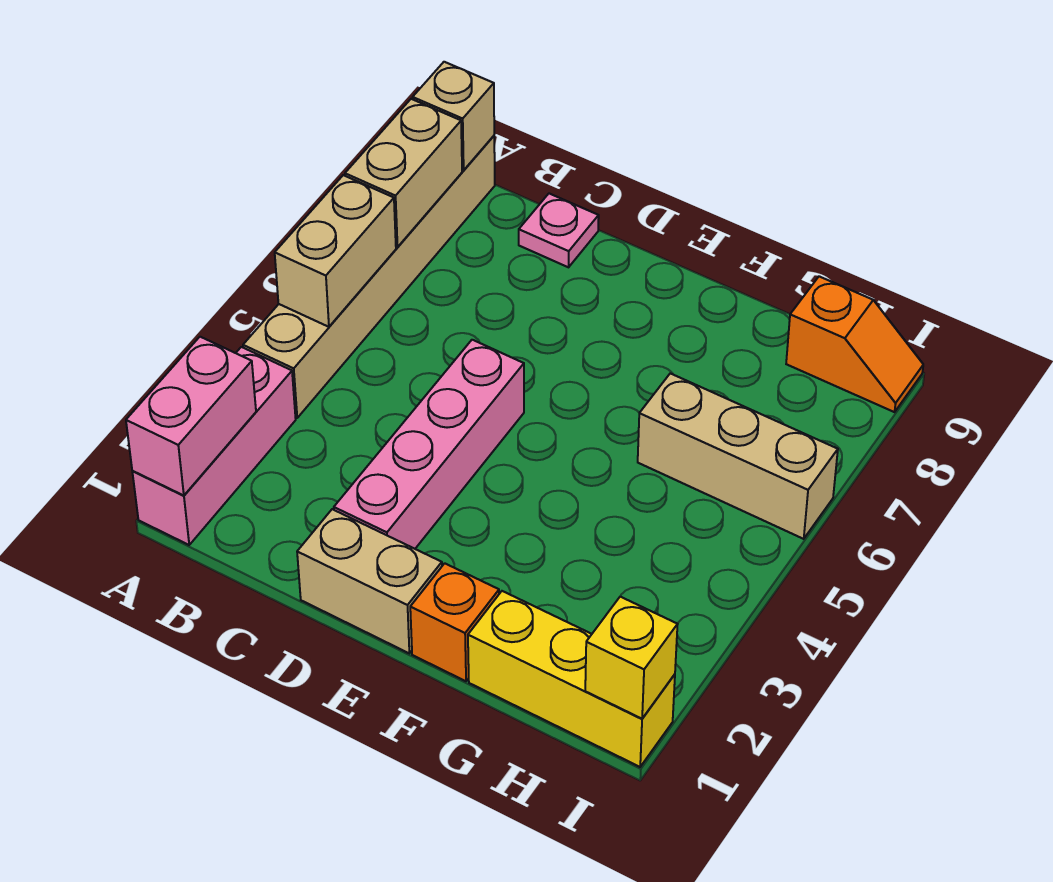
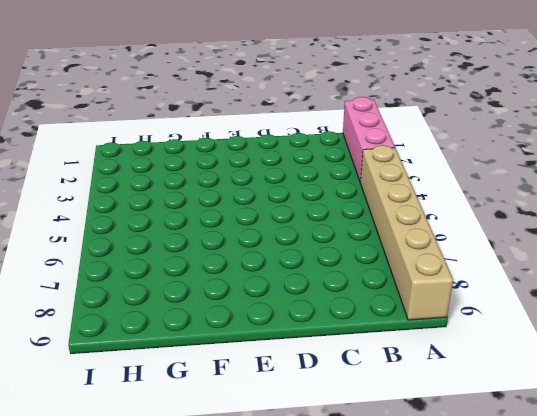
none -> pink 1x1 plate [519,194,599,267]
none -> tan 1x2 brick [297,509,442,653]
none -> pink 1x4 brick [334,340,524,549]

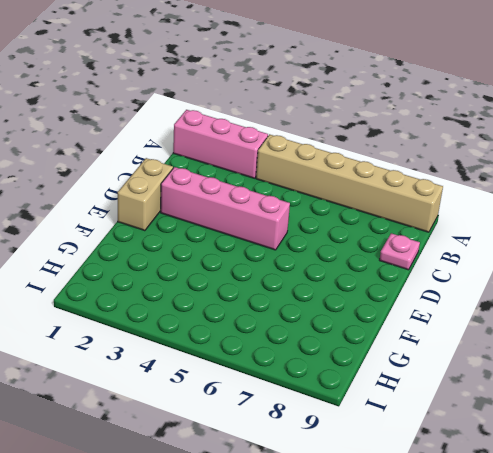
none -> orange 1x1 brick [410,563,499,681]
none -> yellow 1x3 brick [468,591,675,767]
none -> tan 1x3 brick [638,373,838,539]

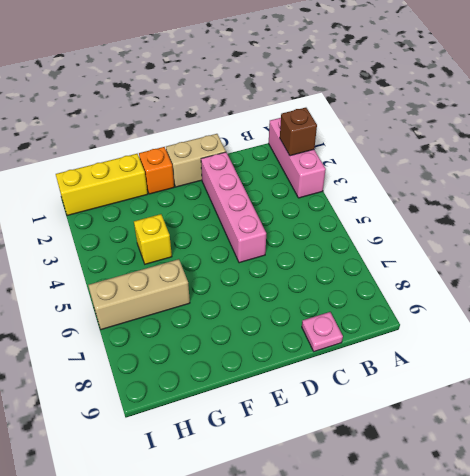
brown 1x1 brick [280,108,317,156] -> pink 1x2 brick [126,337,256,496]
yellow 1x1 brick [134,214,172,264] -> yellow 1x1 brick moved to [585,597,678,719]
none -> tan 1x6 brick [243,136,495,418]
none -> orange 1x2 slope [786,276,923,412]
none -> tan 1x2 brick [275,175,396,327]

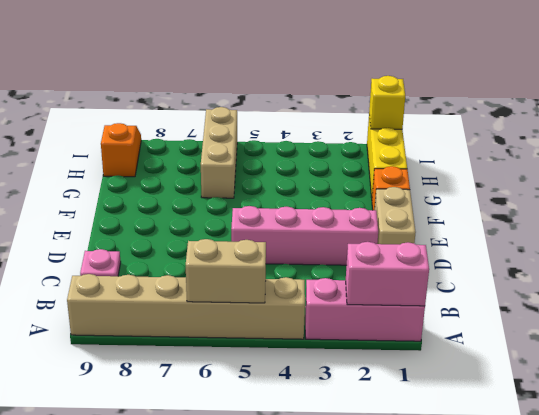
none -> tan 1x2 brick [345,99,462,247]
none -> tan 1x1 brick [413,62,494,170]

